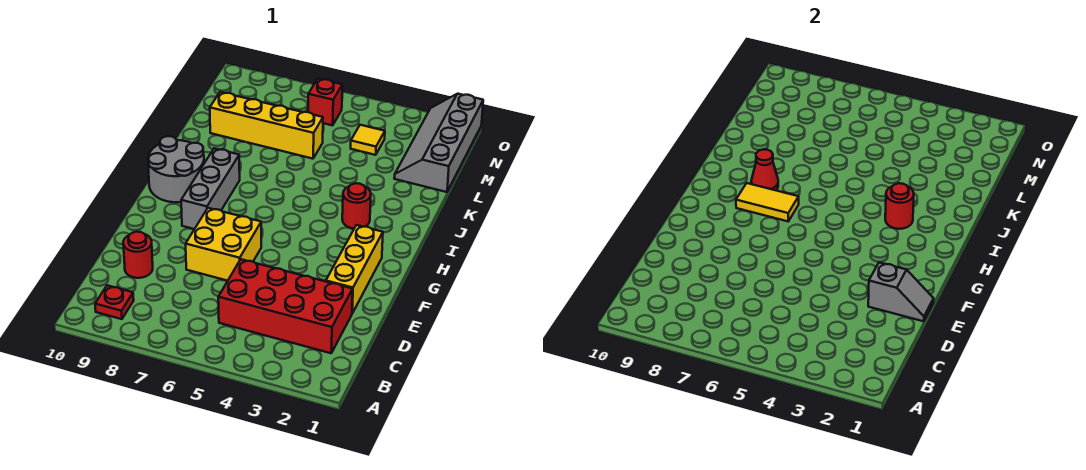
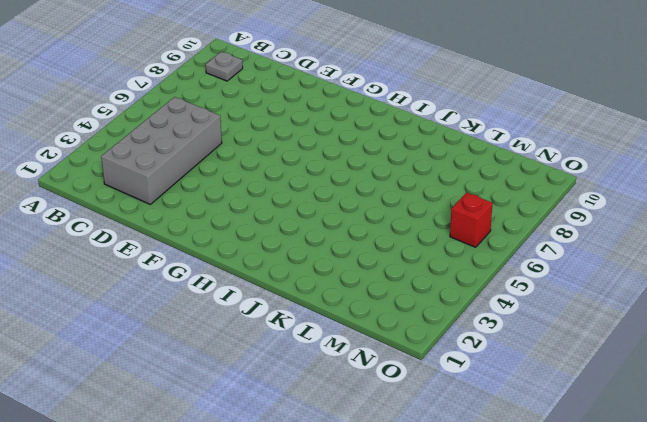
grey 1x1 plate [206,52,243,81] -> red 1x1 plate [95,285,134,319]
grey 2x4 brick [101,97,222,204] -> red 2x4 brick [218,259,353,353]
none -> red 1x1 round brick [123,232,153,278]
none -> yellow 1x3 brick [326,225,383,313]
none -> yellow 2x2 brick [186,208,261,281]

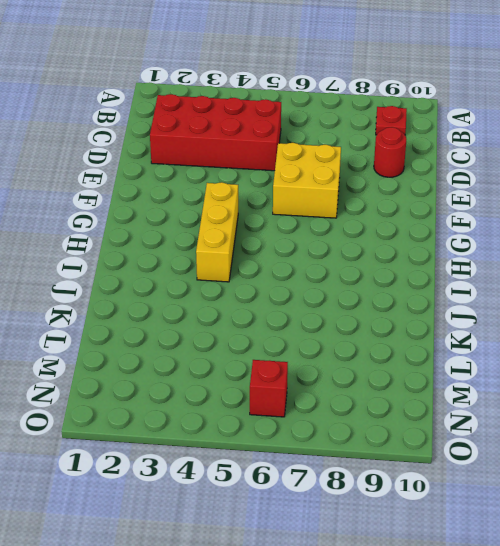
yellow 1x3 brick [196,182,238,282] -> yellow 1x3 brick moved to [326,225,383,313]
none -> grey 1x3 brick [181,148,240,229]
none -> grey 2x2 round brick [148,136,204,202]
none -> red 1x1 round brick [342,183,371,229]

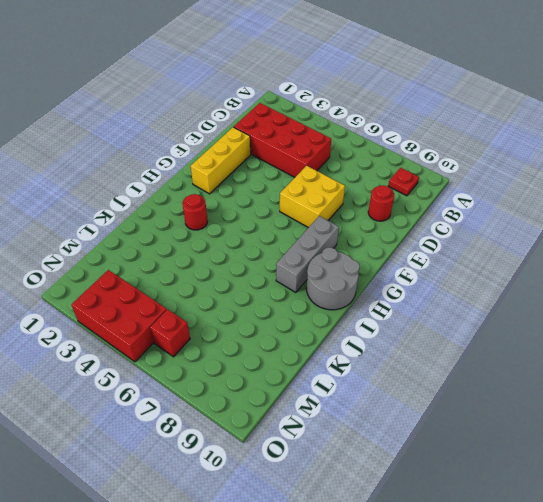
red 2x3 brick [71,270,167,362] -> none
none -> grey 2x4 slope [394,94,483,192]
none -> yellow 1x4 brick [210,92,323,159]
none -> yellow 1x1 tile [351,125,385,155]

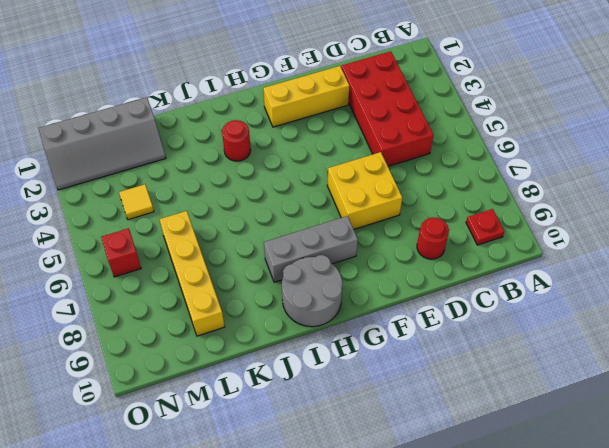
none -> grey 1x2 slope [868,262,934,321]
none -> yellow 1x2 tile [736,183,799,221]
none -> red 1x1 round brick [885,183,914,229]

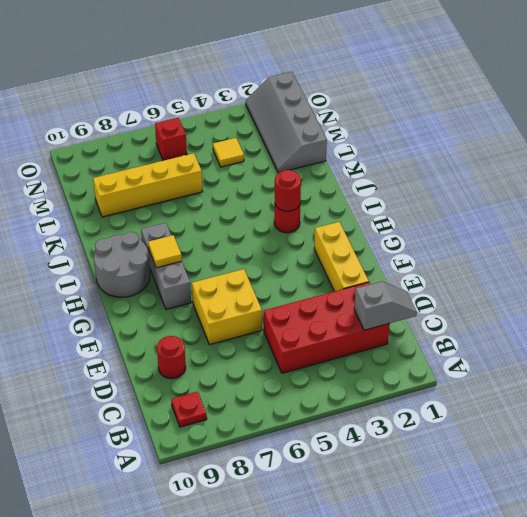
grey 1x2 slope [354,281,417,330] -> grey 1x2 slope moved to [868,262,934,321]
yellow 1x1 tile [148,235,182,268] -> yellow 1x2 tile [736,183,799,221]
none -> red 1x1 cone [751,149,778,190]

